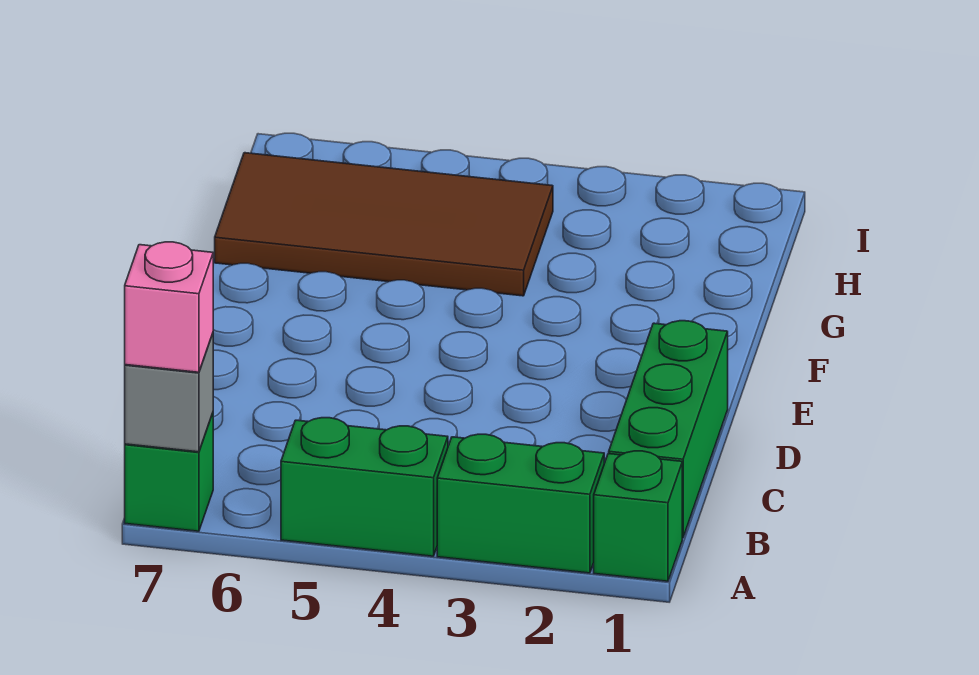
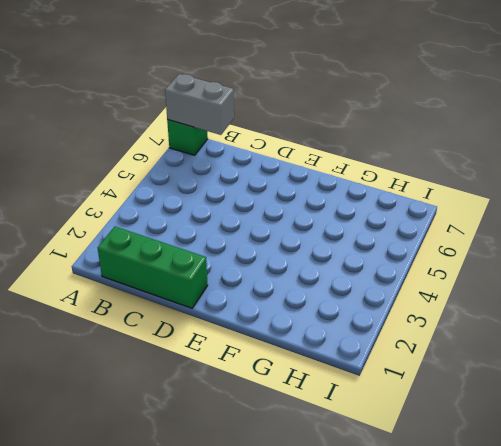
grey 1x2 brick [165,74,234,135] -> grey 1x1 brick [125,334,213,452]
none -> green 1x1 brick [594,451,682,581]
none -> green 1x2 brick [437,434,604,573]

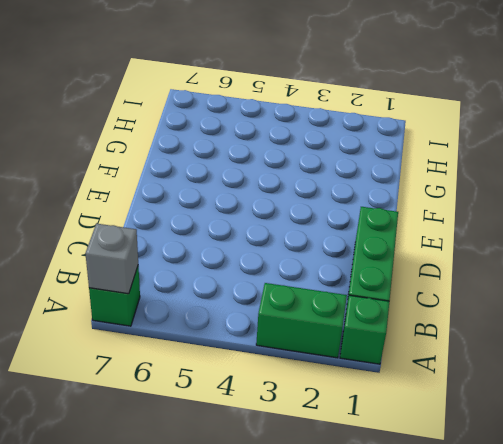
none -> green 1x2 brick [281,418,448,556]
none -> brown 2x4 tile [215,153,553,296]

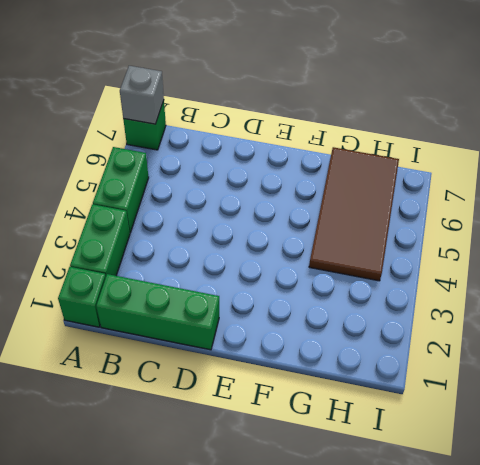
none -> pink 1x1 brick [125,242,213,372]

